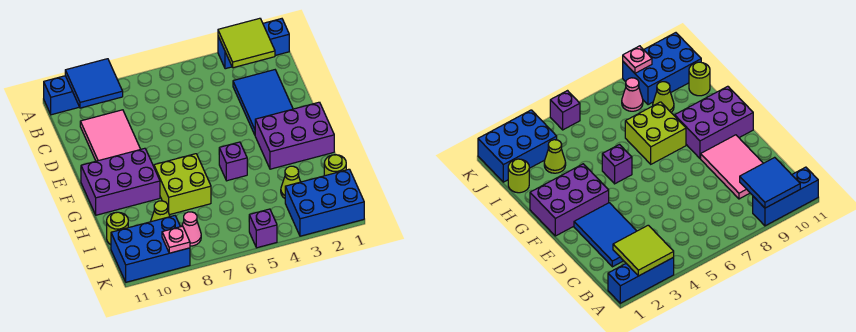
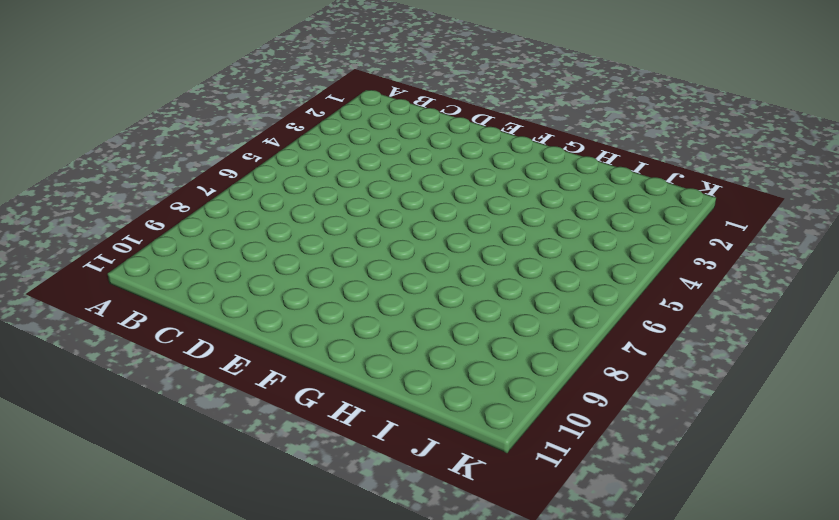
none -> blue 1x3 brick [218,19,289,69]
none -> blue 1x3 brick [44,76,79,115]
none -> blue 2x3 tile [233,70,293,135]

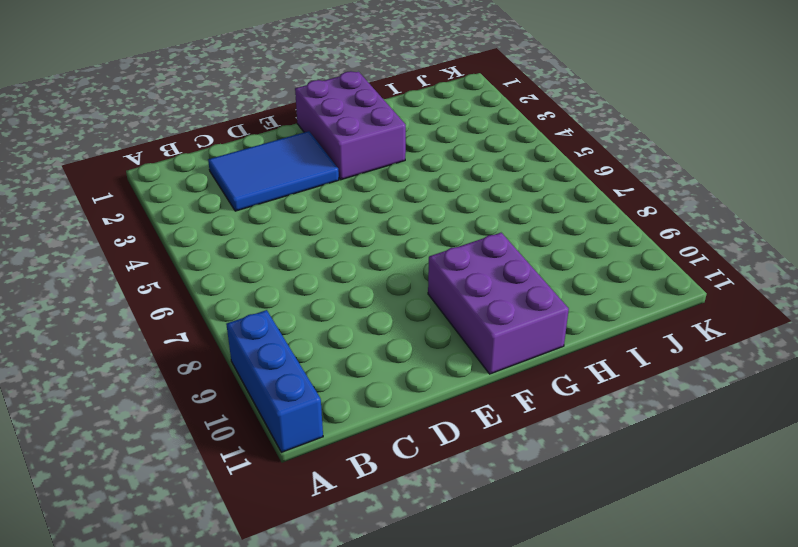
none -> blue 1x3 brick [218,19,289,69]
none -> pink 2x3 tile [80,110,141,161]
none -> purple 1x1 brick [219,142,247,181]

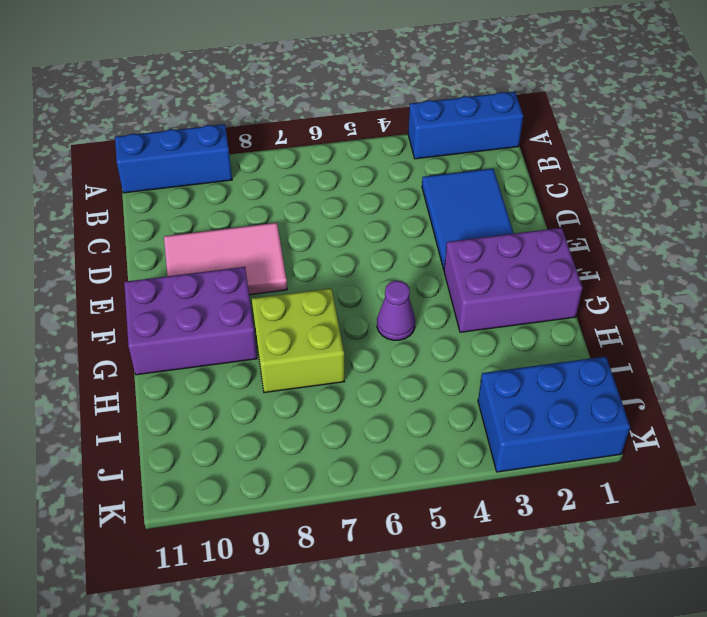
pink 2x3 tile [164,223,287,295] -> pink 2x3 tile turned to [80,110,141,161]
purple 1x1 cone [377,281,415,340] -> purple 1x1 brick [219,142,247,181]
none -> lime 1x1 round brick [324,155,346,176]
none -> lime 1x1 cone [281,166,301,198]
none -> lime 1x1 cone [151,201,170,222]

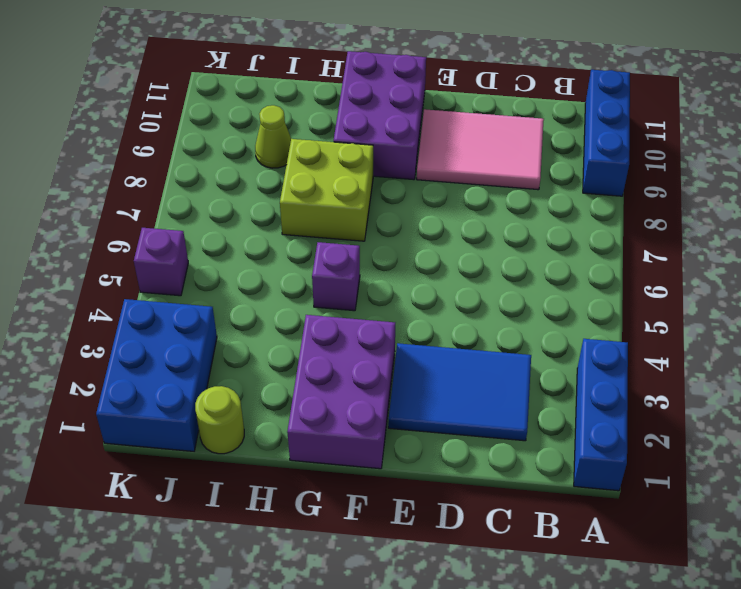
none -> lime 1x1 cone [281,166,301,198]
none -> lime 1x1 round brick [107,212,128,245]
none -> pink 1x1 cone [182,212,201,246]

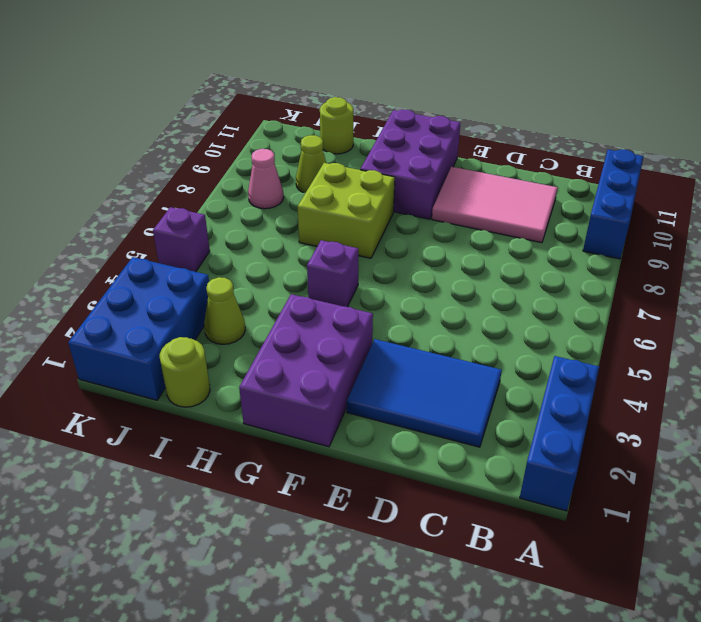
none -> blue 2x3 brick [111,216,190,282]
none -> lime 2x2 tile [218,18,275,68]
none -> blue 2x2 tile [65,59,123,108]

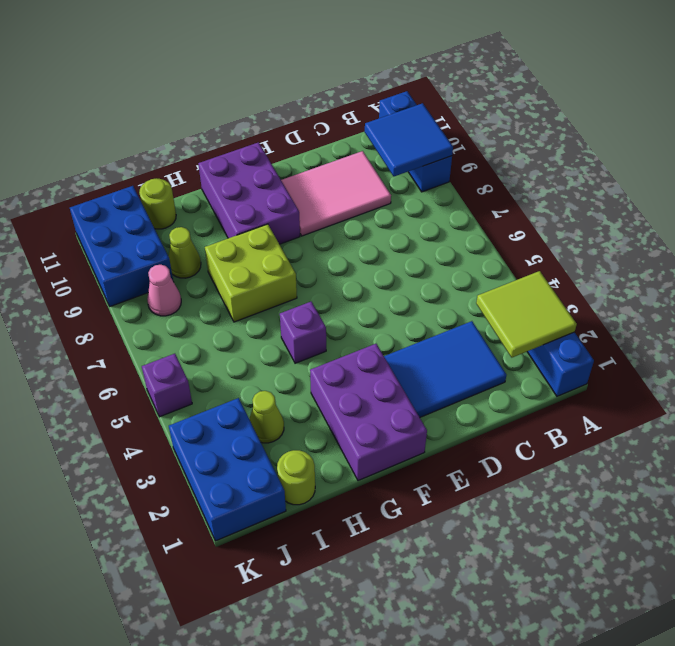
none -> pink 1x1 plate [162,226,190,253]

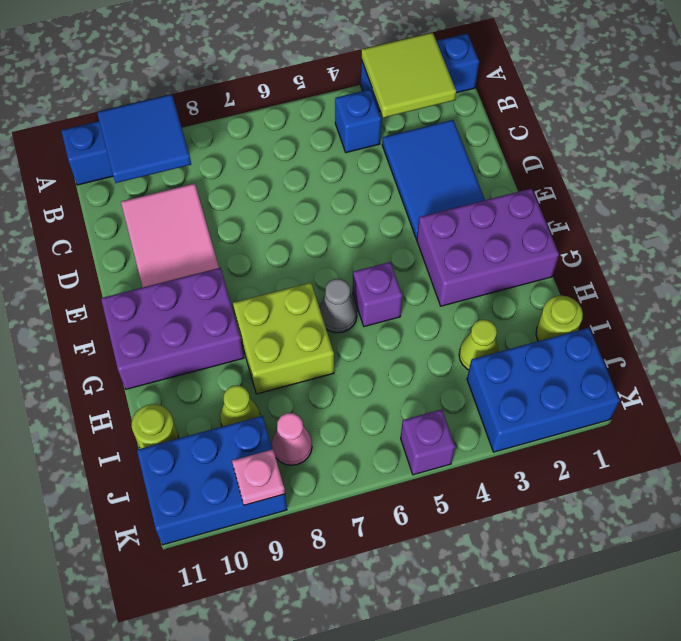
blue 1x1 brick [335,89,381,153] -> none
grey 1x1 cone [319,279,357,333] -> none

